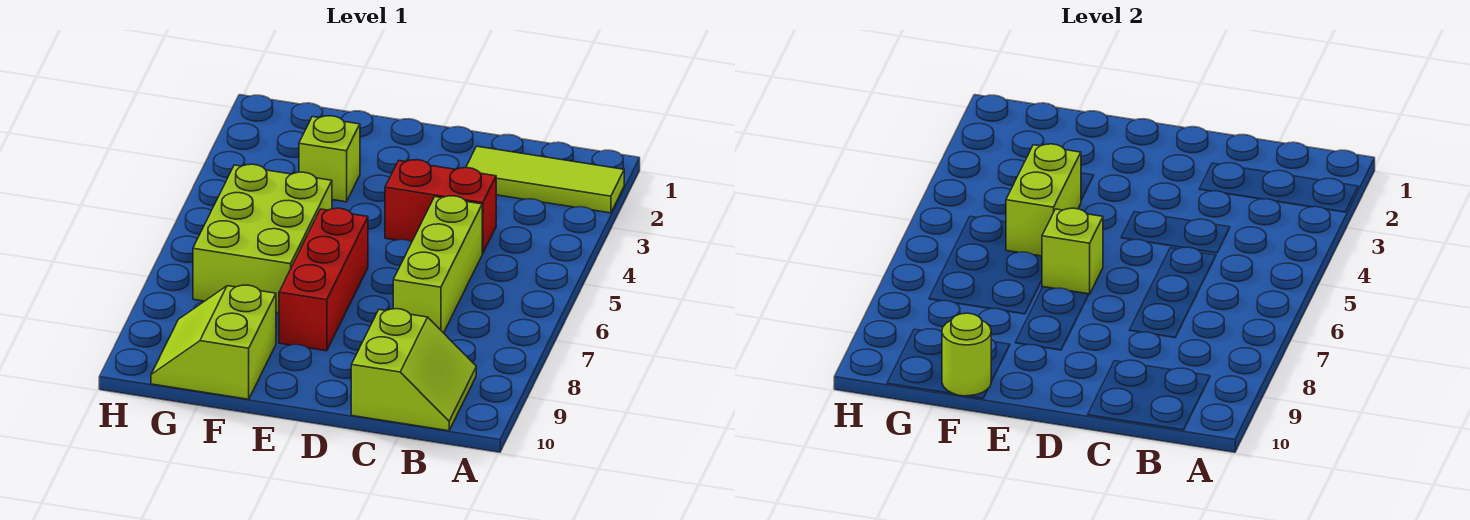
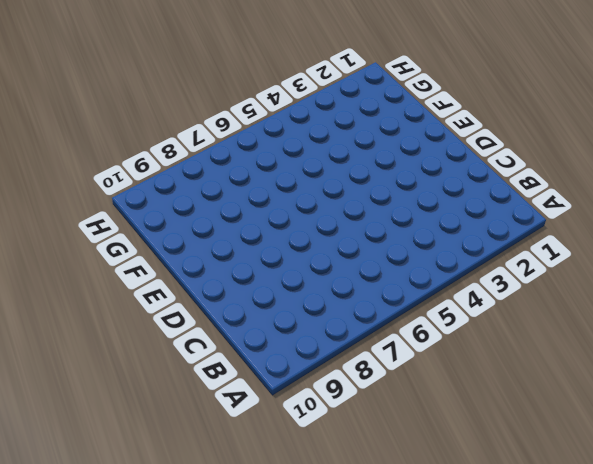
none -> lime 1x3 tile [466,146,624,213]
none -> lime 2x2 slope [351,309,476,431]

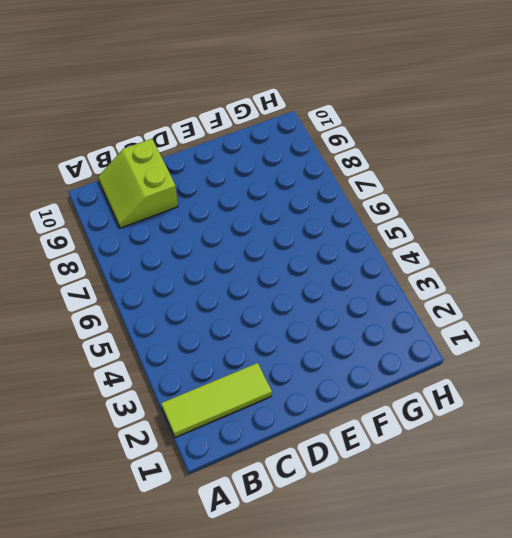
none -> red 1x2 brick [385,160,496,254]
none -> lime 1x3 brick [393,196,482,333]

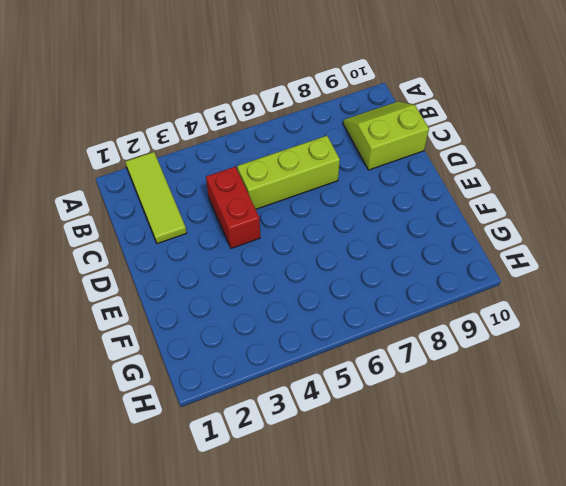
none -> red 1x3 brick [279,208,368,351]
none -> lime 1x1 brick [299,116,360,202]

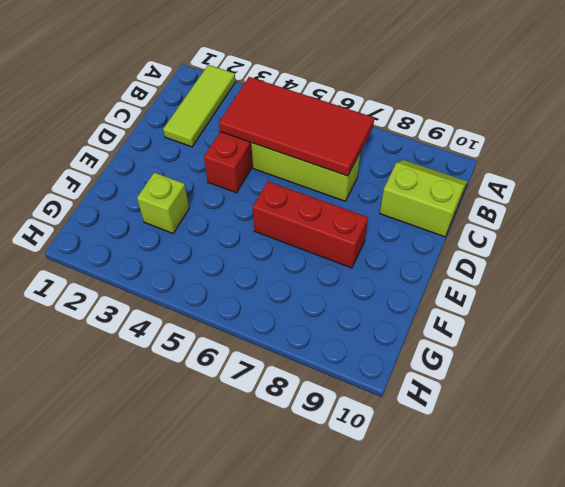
red 2x4 tile [219,77,374,176] -> none
none -> lime 2x3 brick [193,164,332,313]
none -> lime 2x2 slope [151,285,276,399]

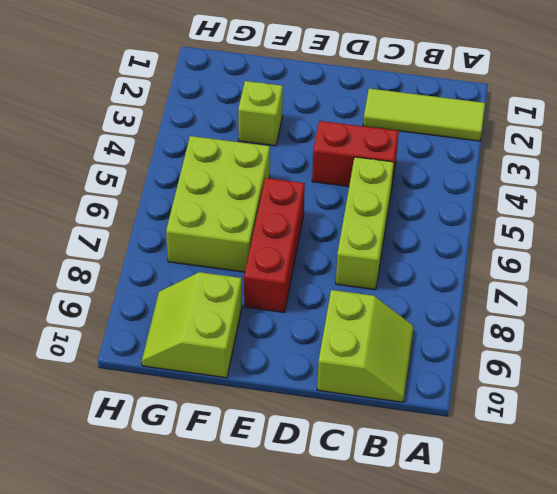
none -> lime 1x1 brick [1042,208,1103,294]
none -> lime 1x2 brick [1006,144,1081,256]

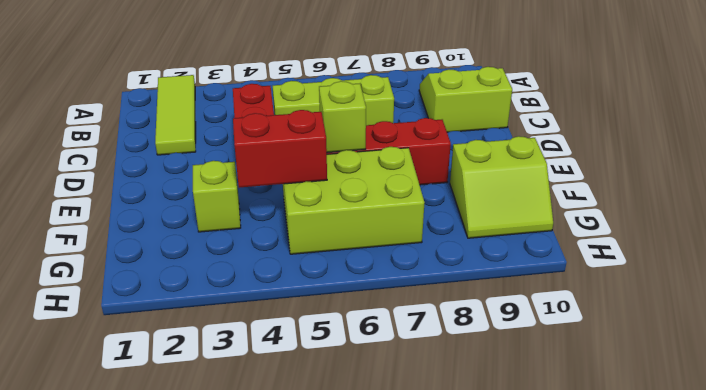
red 1x2 brick [233,110,327,188] -> lime 1x2 brick [1006,144,1081,256]
none -> lime 1x1 round brick [942,313,992,396]

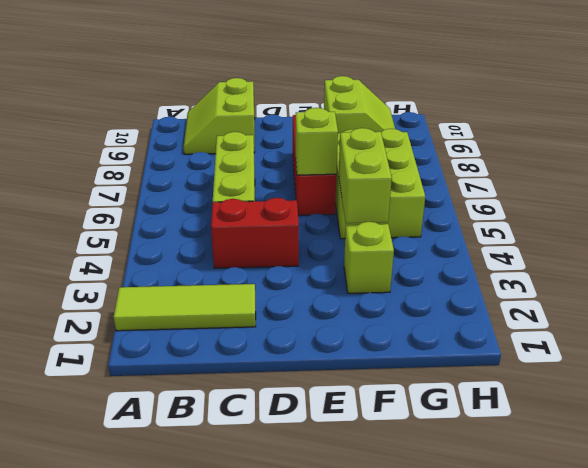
none -> lime 1x1 round brick [942,313,992,396]

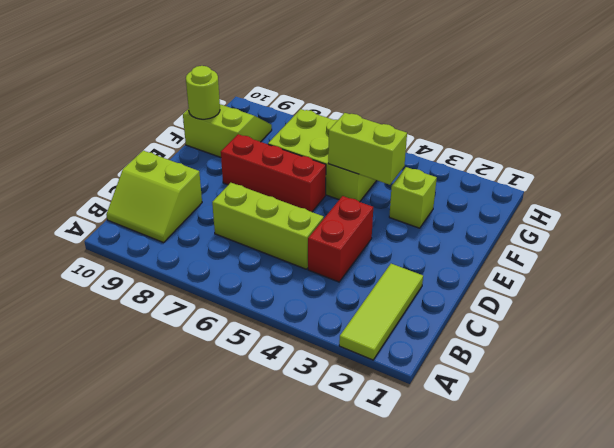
none -> lime 1x1 brick [1042,208,1103,294]

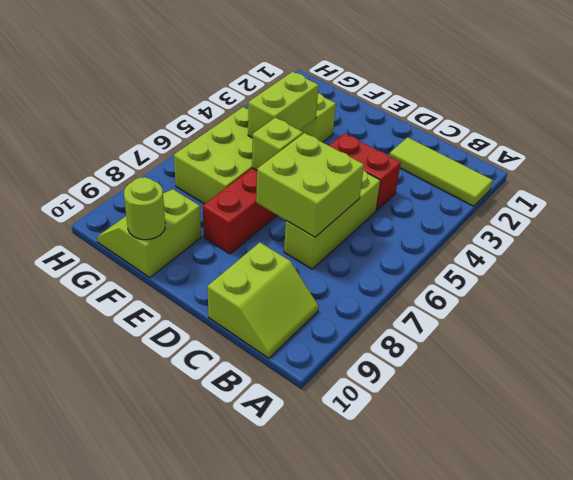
lime 2x2 brick [256,133,364,237] -> none

